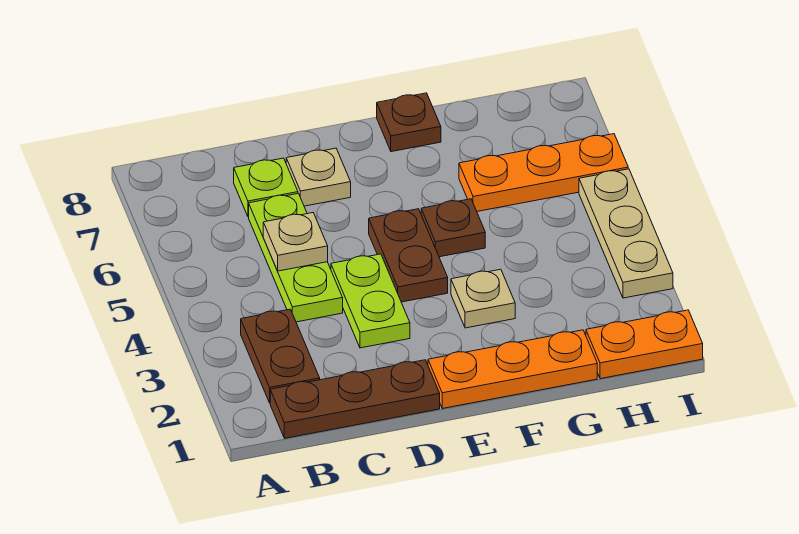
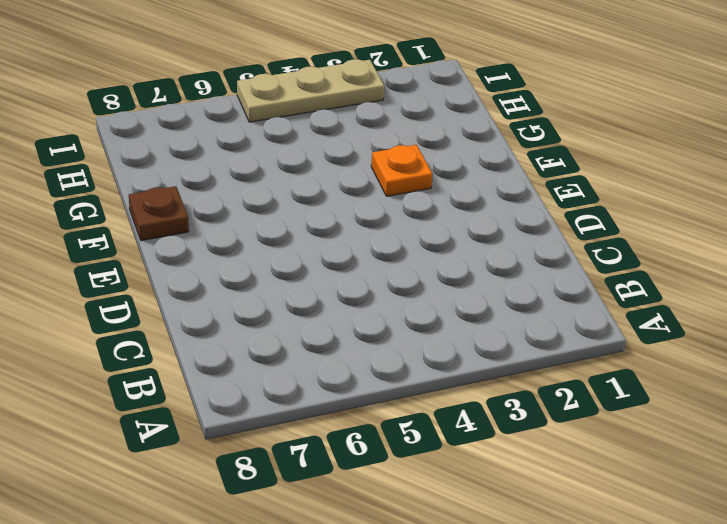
orange 1x1 plate [371,145,432,196] -> tan 1x1 plate [451,269,515,328]
none -> brown 1x3 plate [270,360,440,438]
none -> brown 1x2 plate [241,309,320,403]
none -> lime 1x3 plate [249,193,343,322]

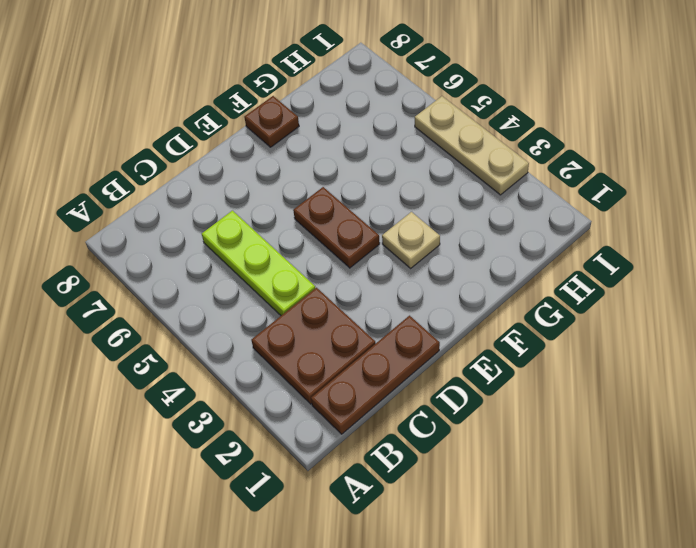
brown 2x2 plate [251,288,376,404] -> brown 1x2 plate [241,309,320,403]
none -> lime 1x1 plate [234,158,298,217]
none -> lime 1x2 plate [331,254,410,348]
none -> tan 1x1 plate [286,148,351,206]

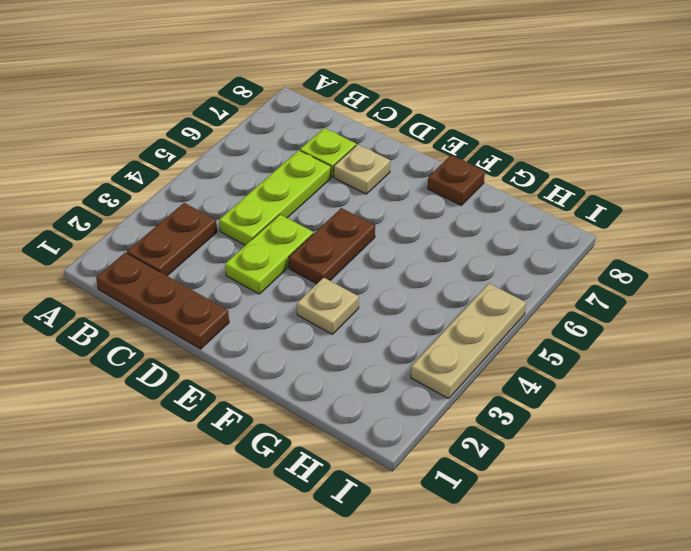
none -> orange 1x3 plate [428,330,597,409]
none -> brown 1x1 plate [421,199,485,257]
none -> orange 1x3 plate [459,134,628,211]

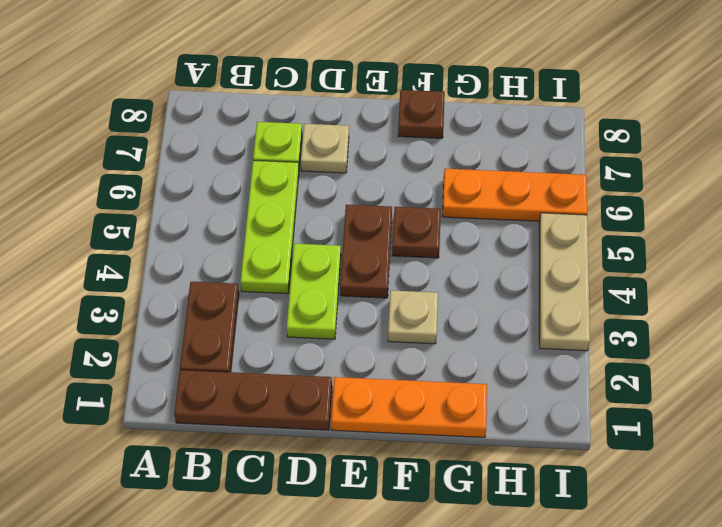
none -> orange 1x2 plate [586,310,703,379]
none -> tan 1x1 plate [263,213,328,271]

